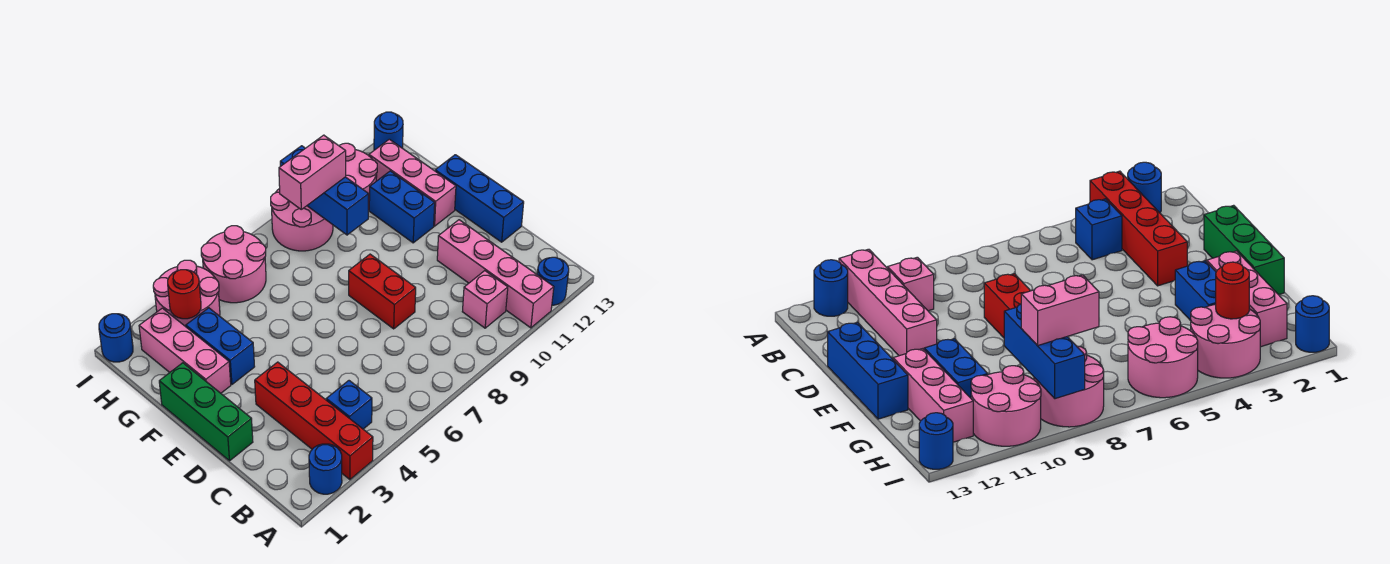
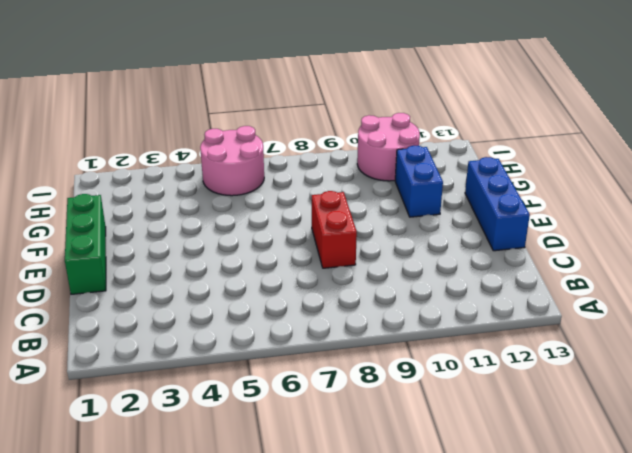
none -> blue 1x1 round brick [309,444,342,494]
none -> red 1x4 brick [255,362,373,479]
none -> pink 1x4 brick [437,220,554,328]

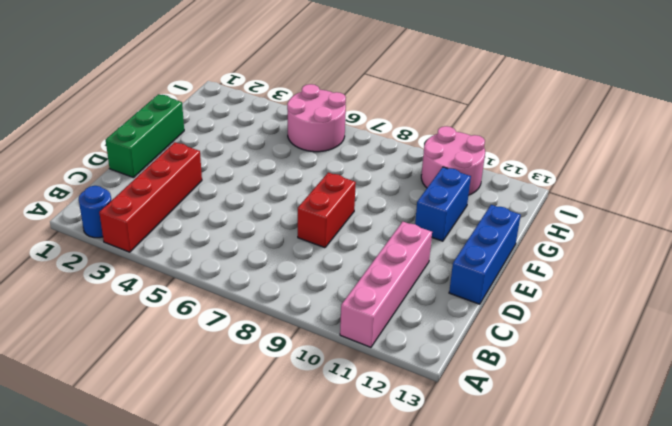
none -> blue 1x1 round brick [537,257,569,305]
none -> blue 1x1 brick [326,381,372,429]
none -> pink 1x1 brick [462,271,508,328]

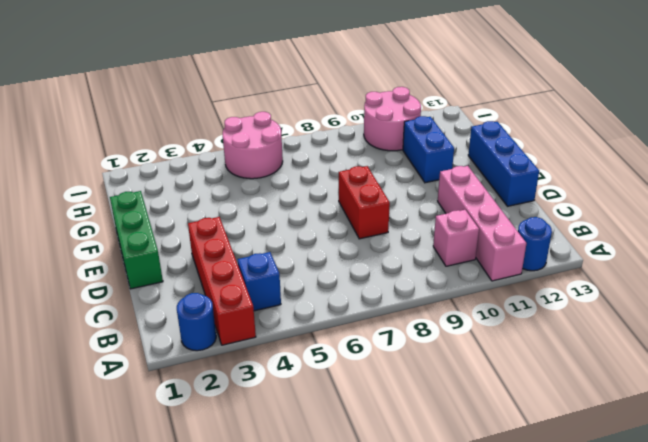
none -> pink 1x3 brick [139,308,231,393]
none -> blue 1x2 brick [186,308,255,384]
none -> pink 1x3 brick [369,139,456,226]

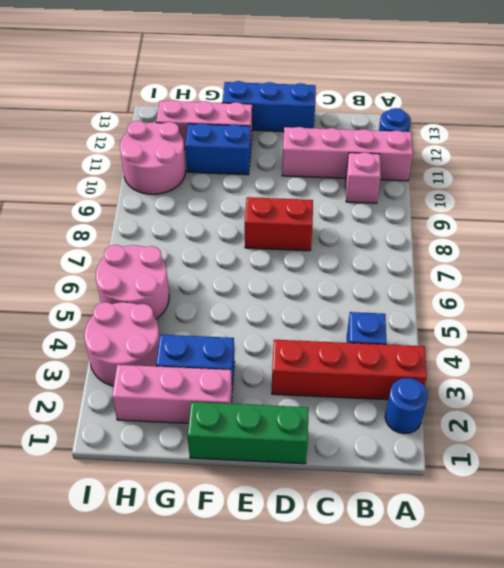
none -> pink 2x2 round brick [271,188,333,251]
none -> blue 1x1 round brick [99,314,133,362]
none -> blue 1x1 round brick [374,112,403,150]

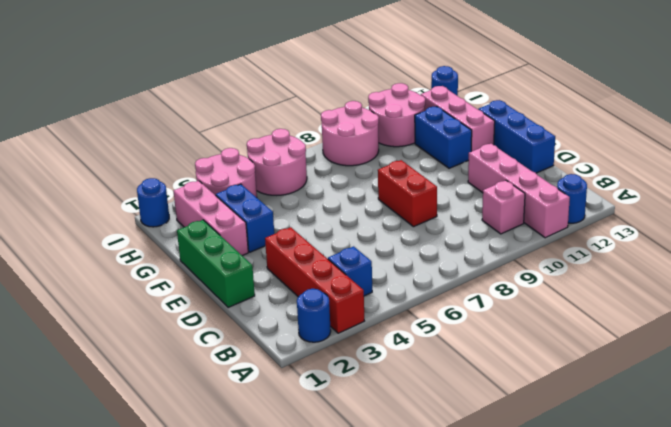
none -> blue 1x3 brick [280,146,369,235]
none -> red 1x1 round brick [168,270,201,319]
none -> pink 1x2 brick [279,135,346,209]

